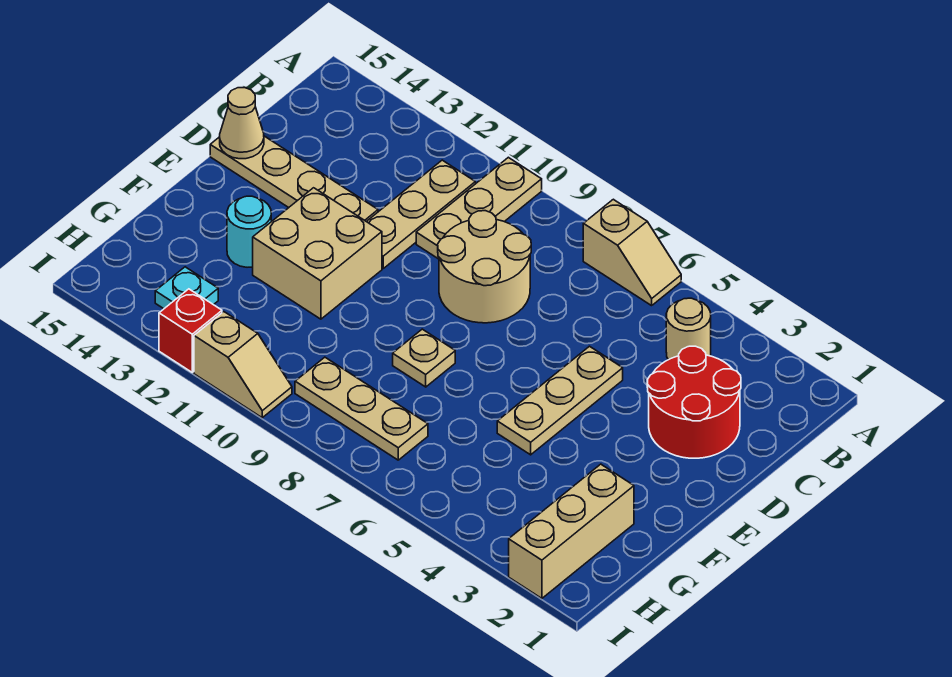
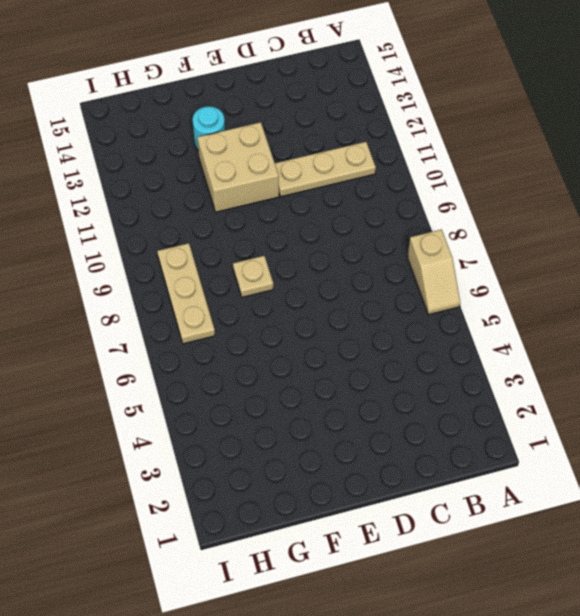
none -> tan 1x3 plate [416,157,542,259]
none -> tan 1x1 round brick [666,298,711,360]
none -> red 2x2 round brick [647,346,741,458]

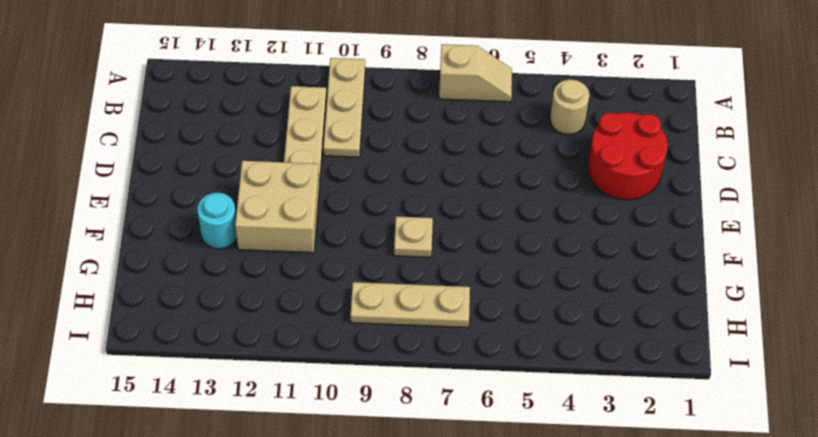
none -> tan 2x2 round brick [438,211,531,323]
none -> tan 1x3 plate [497,346,623,455]
none -> tan 1x4 plate [210,136,378,221]

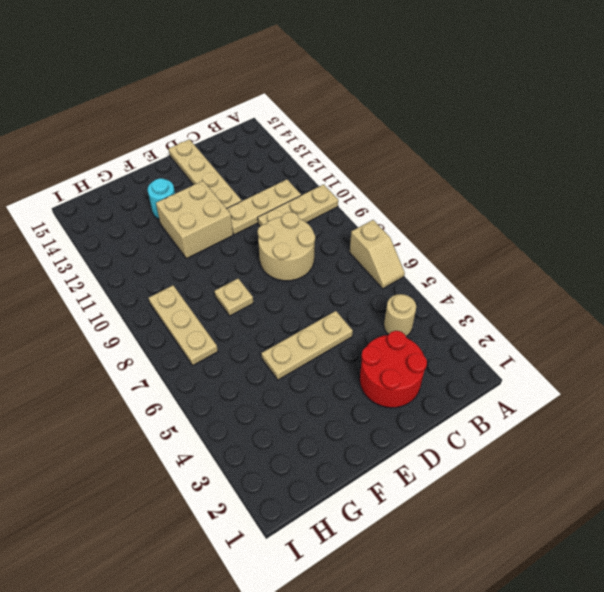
none -> tan 1x3 brick [509,464,634,598]
none -> cyan 1x1 plate [155,267,218,309]
none -> tan 1x2 slope [194,312,292,418]

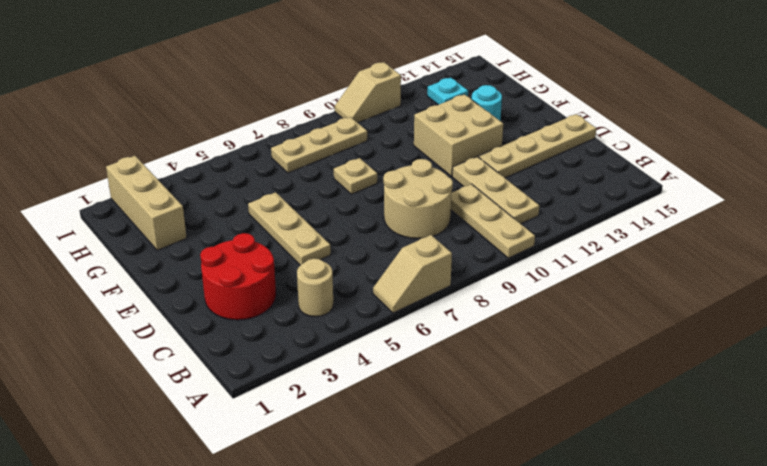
none -> red 1x1 brick [159,289,222,372]
none -> tan 1x1 cone [220,88,264,159]

